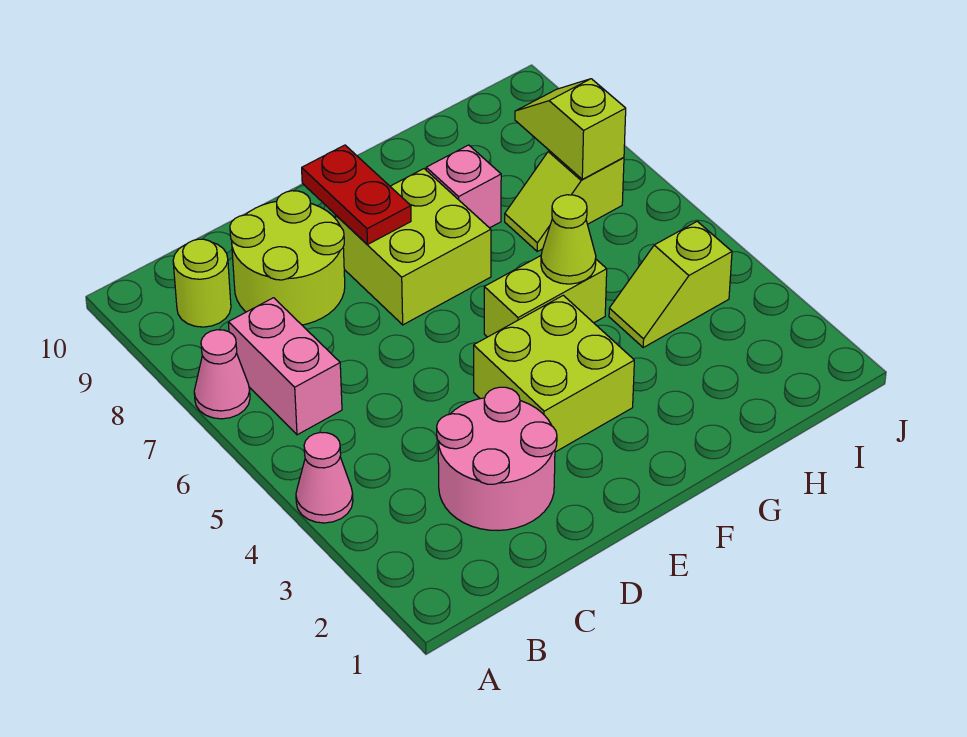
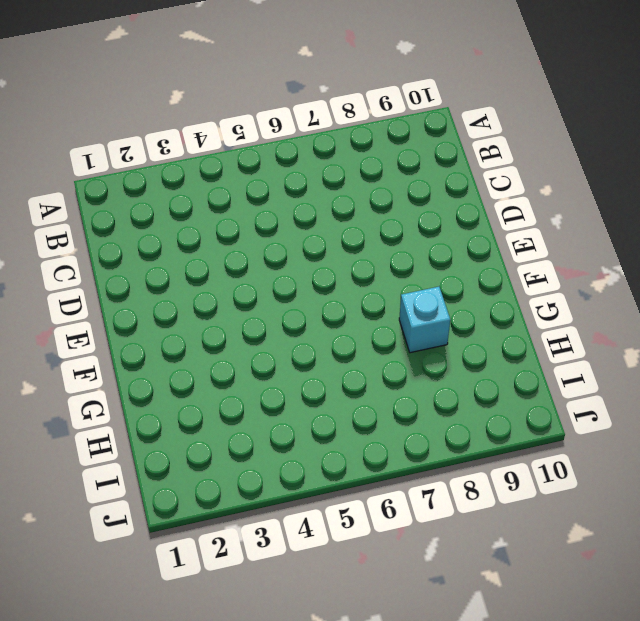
cyan 1x1 brick [399,287,450,353] -> pink 1x1 brick [426,145,501,228]
none -> pink 1x1 cone [296,432,353,523]
none -> pink 1x1 cone [194,330,250,419]
none -> pink 1x2 brick [228,298,342,435]

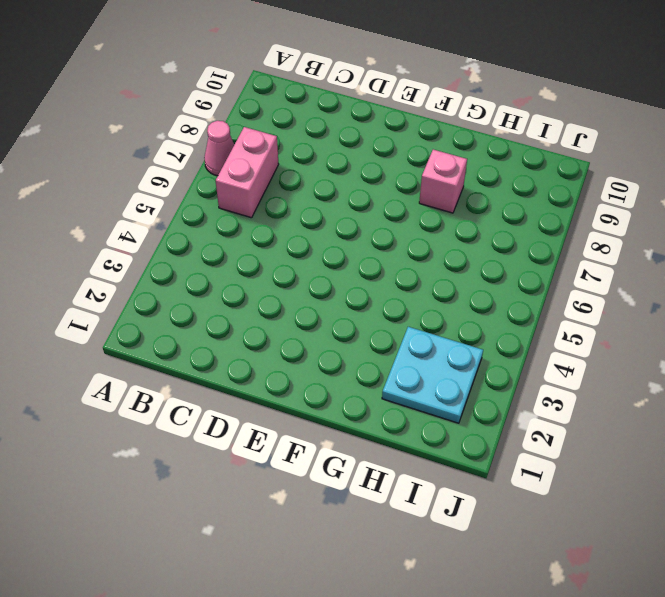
cyan 2x2 plate [382,327,483,423] -> none
none -> pink 1x1 cone [296,432,353,523]
none -> lime 1x1 round brick [173,239,231,327]
none -> pink 2x2 round brick [437,387,557,530]

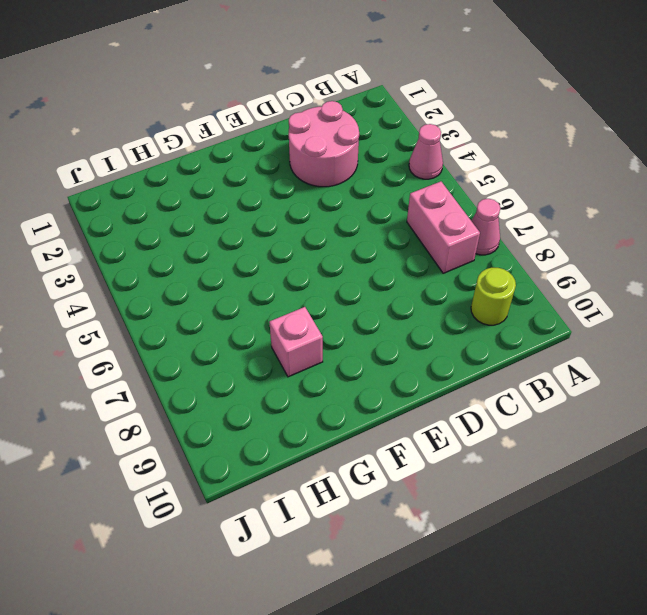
none -> lime 2x2 round brick [230,191,345,325]
none -> lime 2x2 brick [474,295,634,452]
none -> lime 2x2 brick [335,169,491,325]

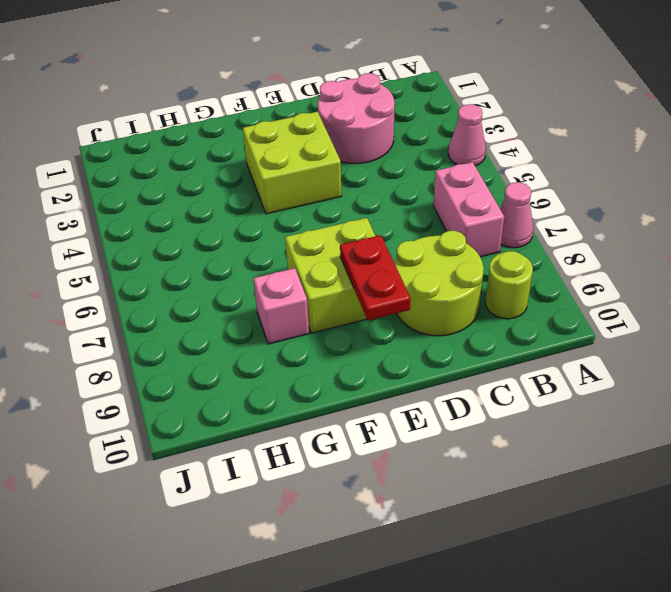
none -> lime 1x2 brick [484,256,607,337]
none -> lime 1x2 slope [609,221,732,347]
none -> lime 1x2 slope [505,151,624,251]

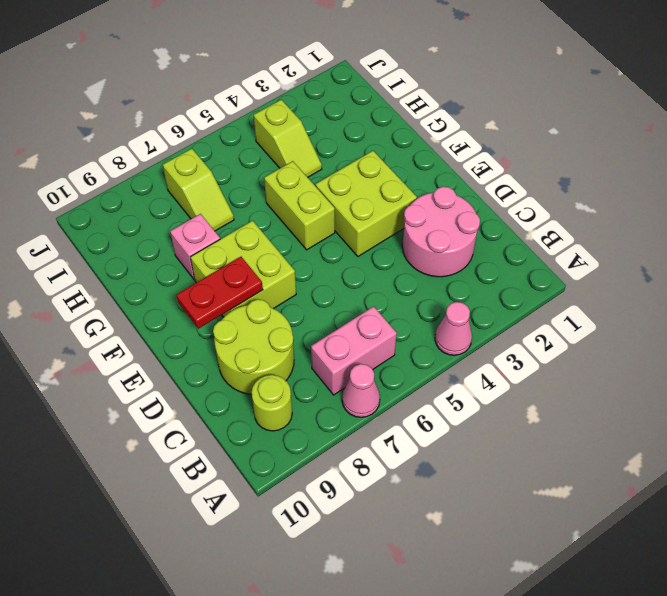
none -> lime 1x1 cone [541,195,596,284]
none -> lime 1x2 slope [515,79,626,179]

